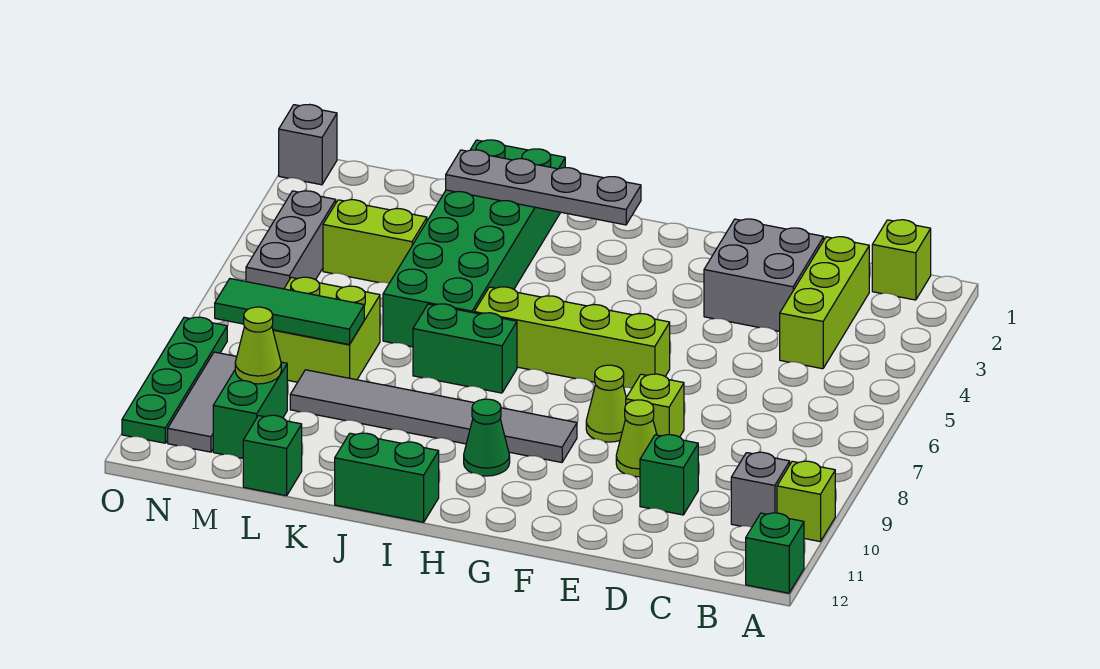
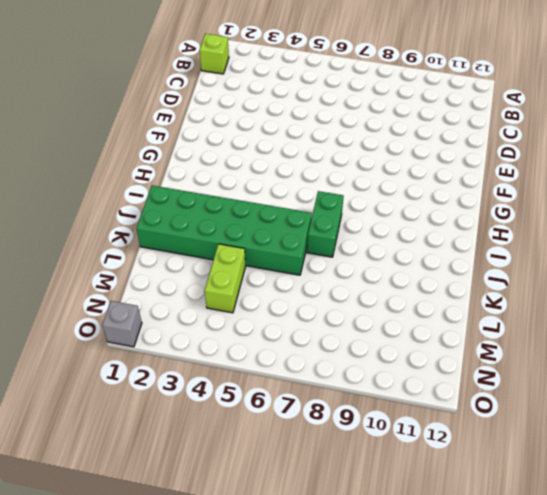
none -> lime 1x1 brick [777,461,835,541]
none -> green 1x1 brick [746,513,804,593]
none -> grey 1x1 brick [731,452,790,527]

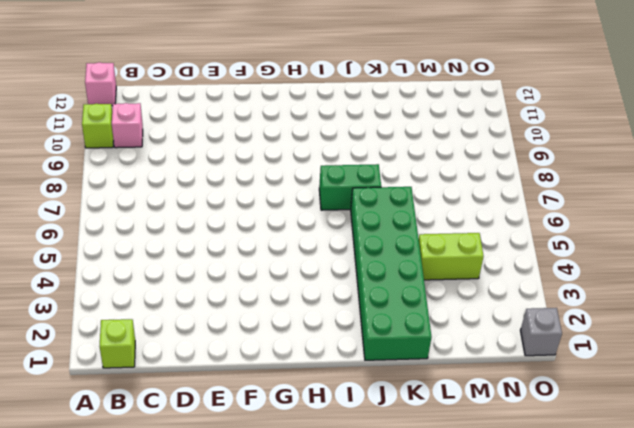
pink 1x1 brick [85,62,116,106] -> green 1x1 brick [746,513,804,593]
pink 1x1 brick [112,103,143,148] -> grey 1x1 brick [731,452,790,527]
none -> lime 1x3 brick [780,237,869,369]
none -> grey 2x2 brick [704,219,824,331]
none -> green 1x1 brick [640,435,698,515]

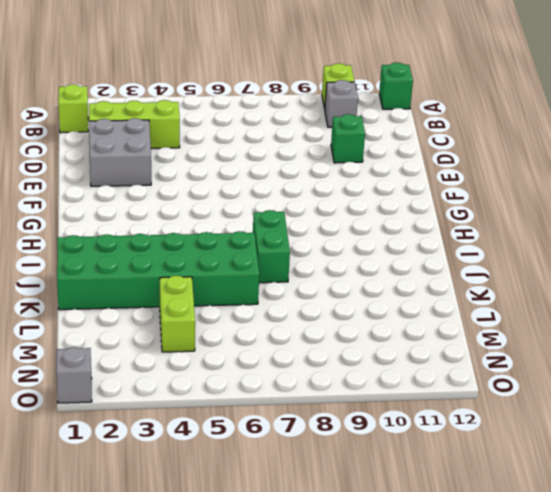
none -> lime 1x1 brick [626,374,684,437]
none -> lime 1x1 cone [616,400,657,477]
none -> lime 1x4 brick [474,287,670,388]

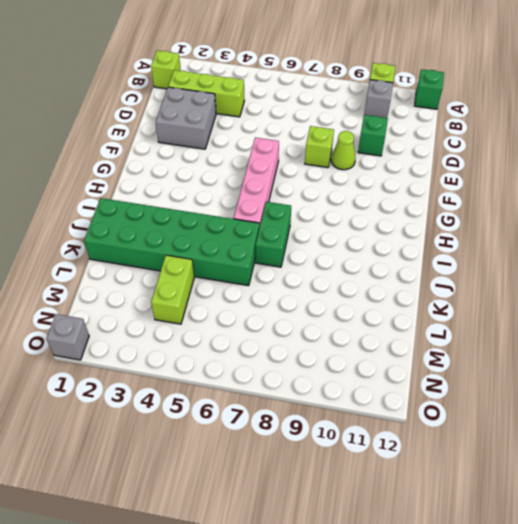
pink 1x4 brick [234,138,279,228] -> lime 1x4 brick [474,287,670,388]
none -> lime 1x1 cone [586,365,626,442]
none -> grey 1x6 tile [290,370,577,462]
none -> green 1x1 cone [464,399,510,476]

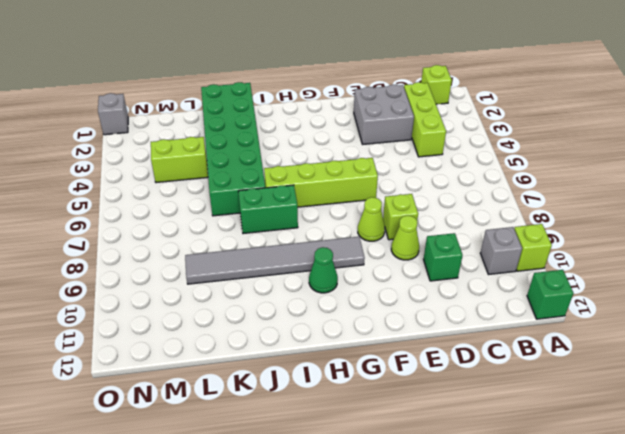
none -> green 1x2 brick [335,433,439,522]
none -> lime 2x2 brick [273,277,380,382]
none -> green 1x1 brick [243,415,302,496]

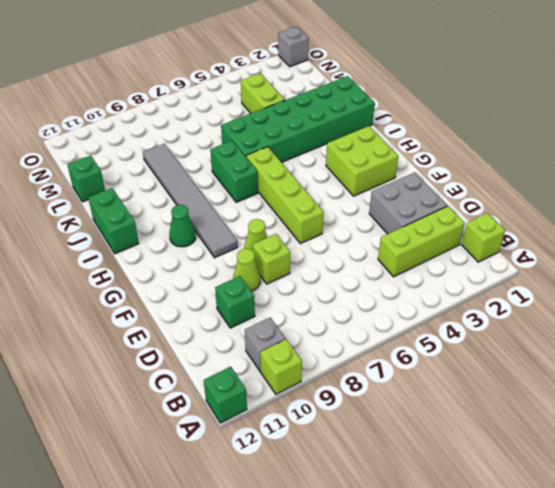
lime 2x2 brick [326,126,398,196] -> lime 2x2 brick moved to [273,277,380,382]
none -> green 1x2 brick [213,362,287,458]
none -> grey 1x3 brick [246,191,336,289]
none -> grey 1x3 tile [168,352,237,452]

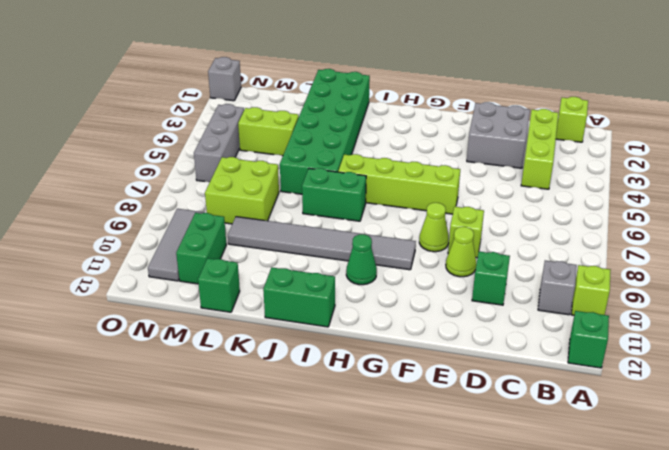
none -> green 1x4 plate [122,317,227,443]
none -> grey 1x4 plate [446,150,641,225]
none -> green 1x3 tile [215,279,364,345]

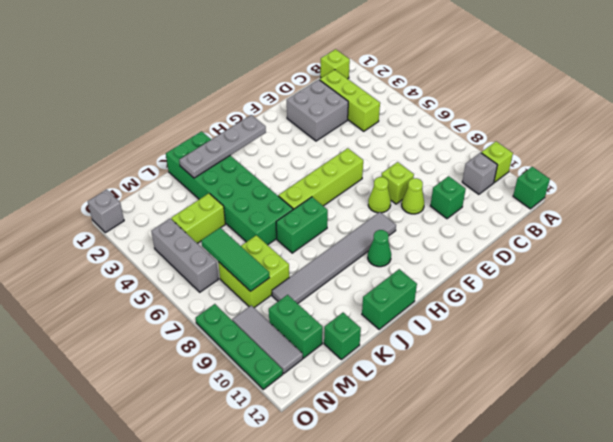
green 1x3 tile [201,228,269,291] -> green 1x3 tile turned to [215,279,364,345]
none -> lime 1x1 cone [235,307,281,384]

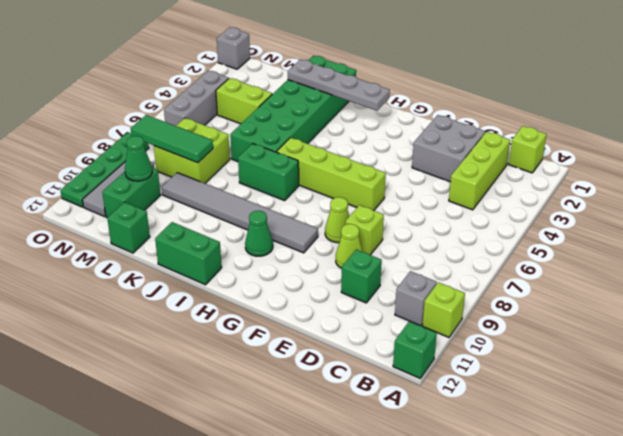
green 1x1 cone [125,136,152,181] -> lime 1x1 cone [235,307,281,384]

